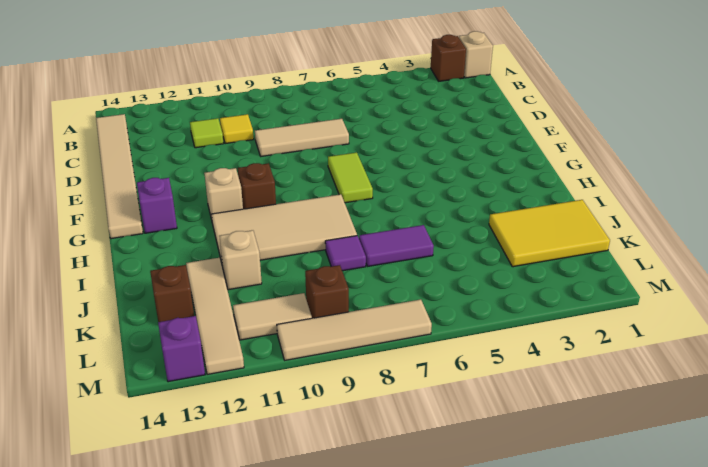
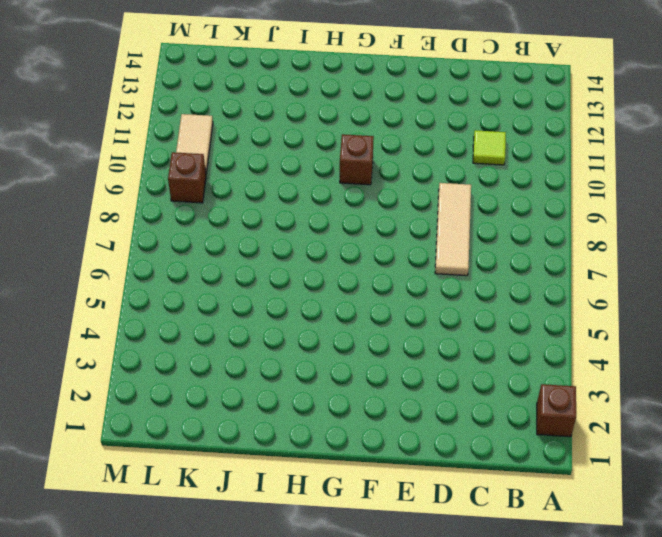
none -> tan 1x1 brick [459,31,493,78]
none -> tan 1x6 tile [96,114,143,239]
none -> yellow 1x1 tile [220,114,254,144]

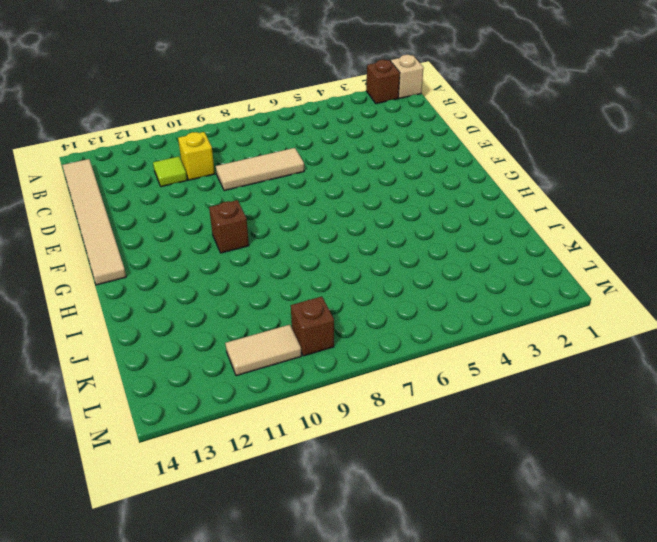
yellow 1x1 brick [178,132,215,180] -> yellow 1x1 tile [220,114,254,144]
none -> lime 1x2 tile [328,152,373,203]
none -> tan 1x1 brick [204,168,243,220]
none -> purple 1x1 brick [137,178,177,233]

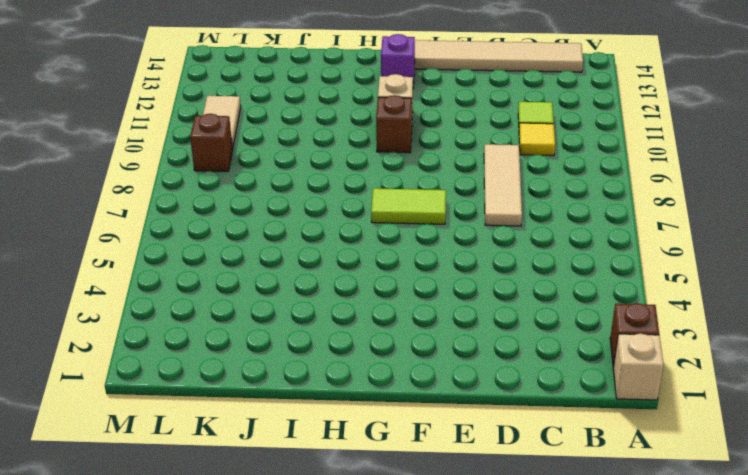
none -> tan 2x4 tile [211,194,357,263]
none -> yellow 2x3 tile [489,200,610,267]
none -> purple 1x2 tile [359,225,434,266]

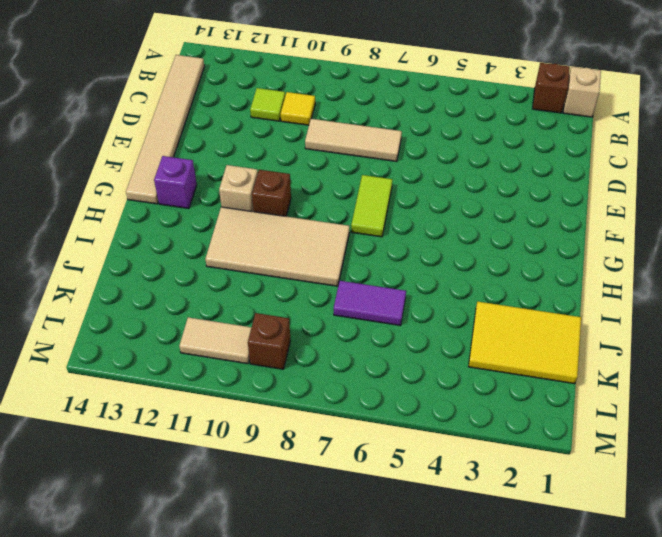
none -> purple 1x1 tile [325,236,366,271]
none -> tan 1x1 brick [219,230,262,290]
none -> tan 1x4 tile [186,258,244,375]

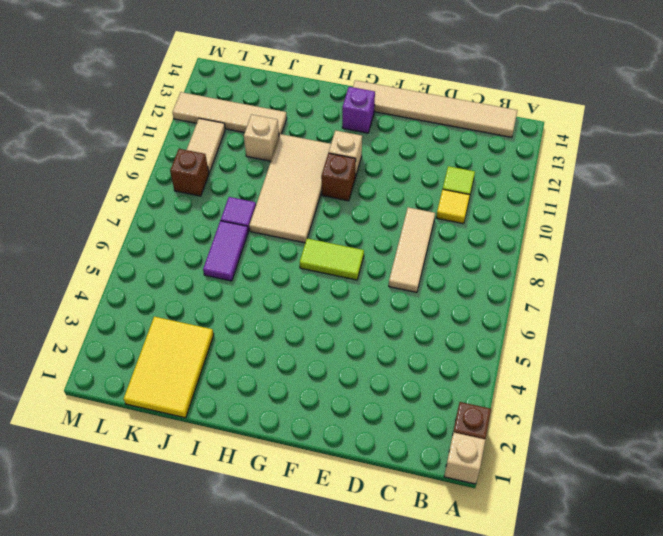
none -> brown 1x1 brick [150,265,194,322]
none -> tan 1x4 tile [277,299,432,360]
none -> purple 1x1 brick [158,316,205,382]

